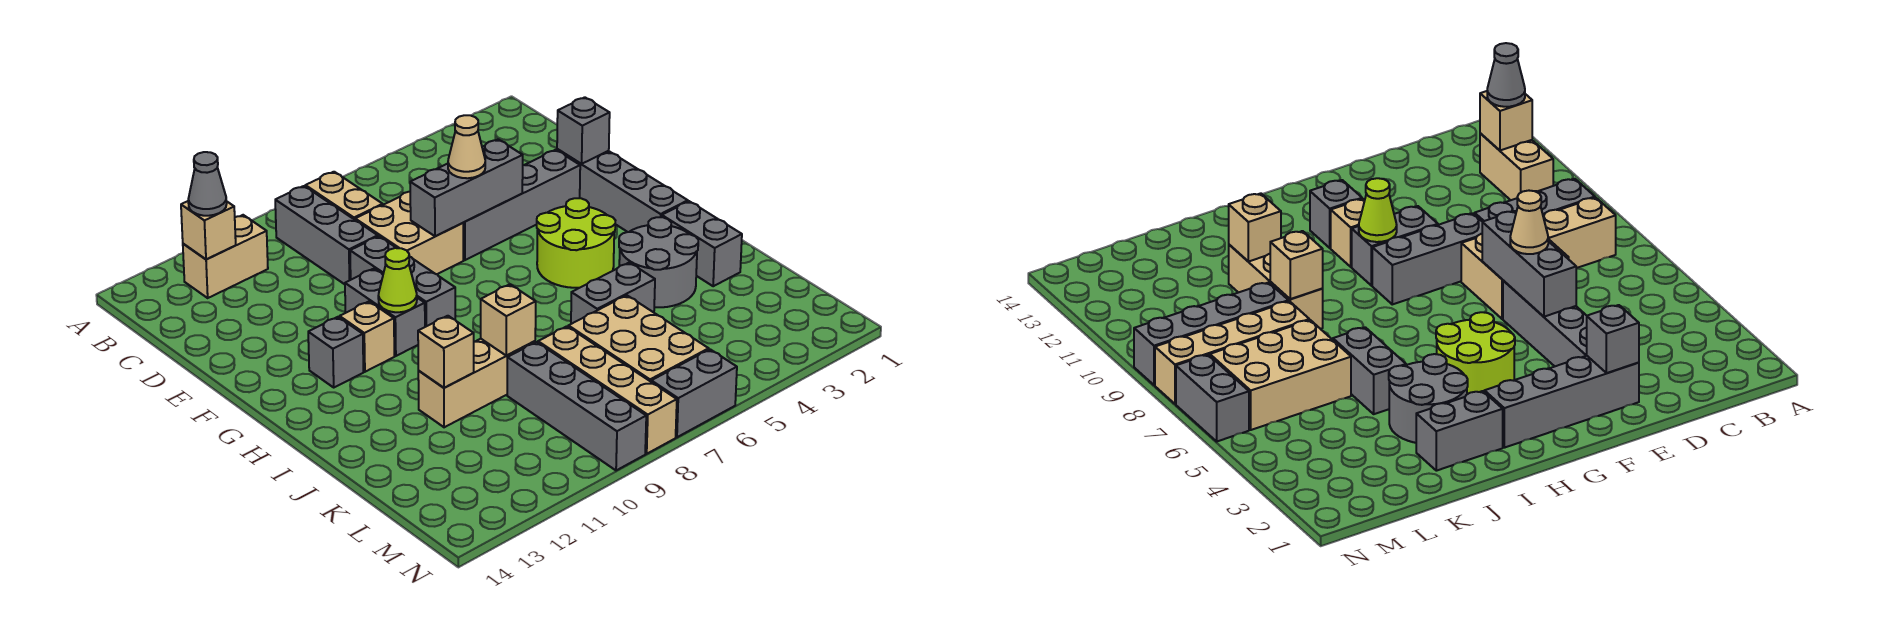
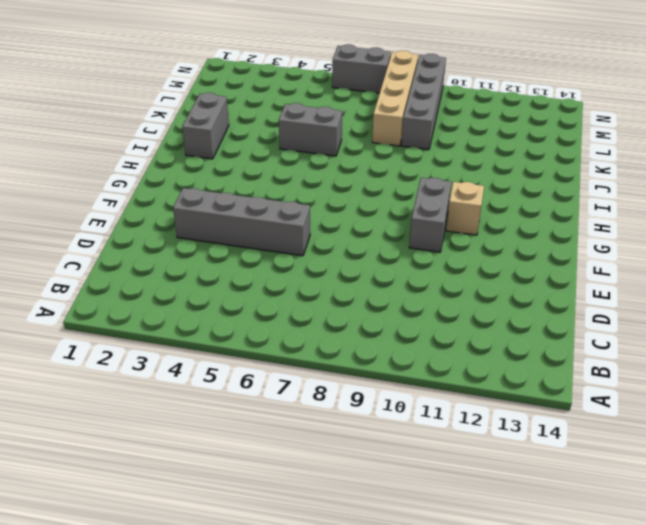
none -> tan 1x2 brick [305,172,383,220]
none -> grey 1x3 brick [275,186,378,284]
none -> tan 1x2 brick [183,215,268,298]

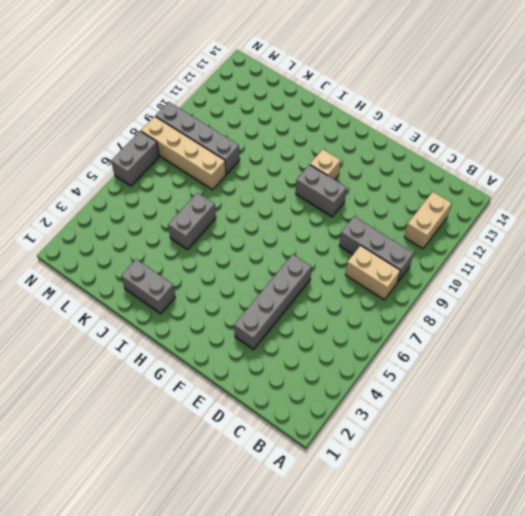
none -> tan 2x2 brick [355,192,463,274]
none -> grey 1x4 brick [557,149,688,232]
none -> grey 1x3 brick [350,236,455,327]

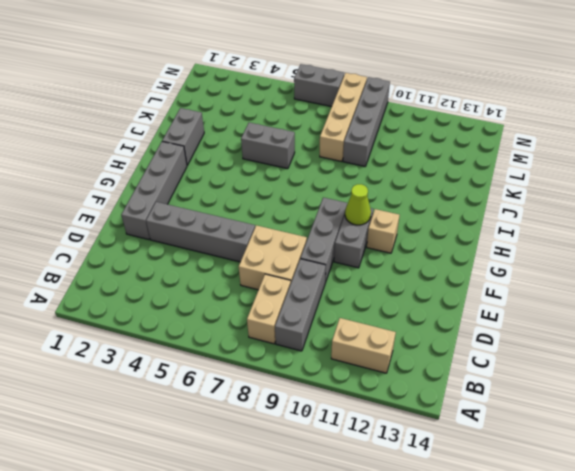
none -> lime 2x2 round brick [537,198,615,288]
none -> grey 1x1 brick [308,317,363,387]
none -> grey 2x2 round brick [619,217,698,307]

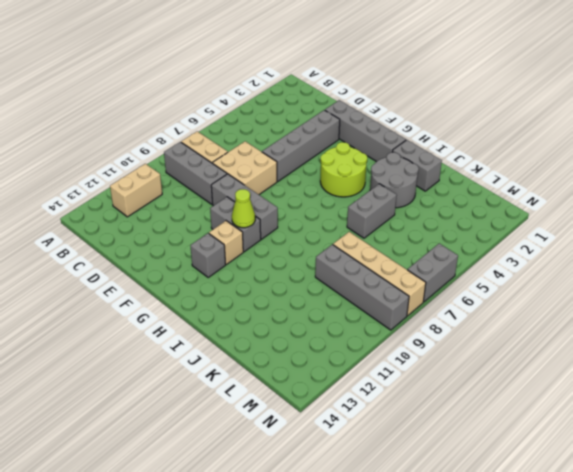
none -> tan 1x3 brick [418,339,535,427]
none -> tan 2x3 brick [568,295,709,382]
none -> tan 1x1 brick [181,201,236,259]

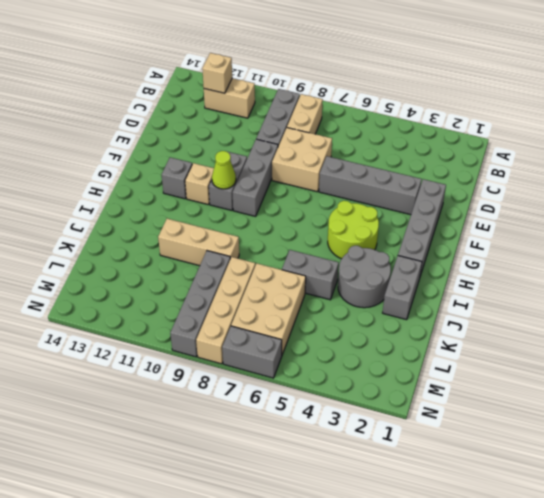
none -> grey 1x1 brick [557,97,610,164]
none -> grey 1x3 brick [410,139,523,236]
none -> tan 1x1 brick [481,284,536,356]

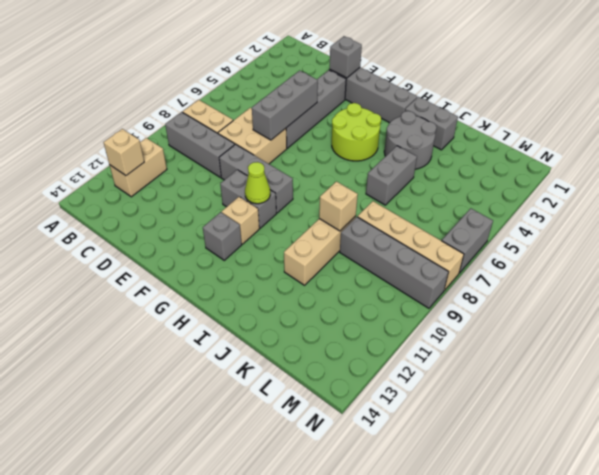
none -> tan 2x3 brick [568,295,709,382]
none -> tan 1x1 brick [418,316,474,388]
none -> grey 1x1 cone [188,152,227,216]

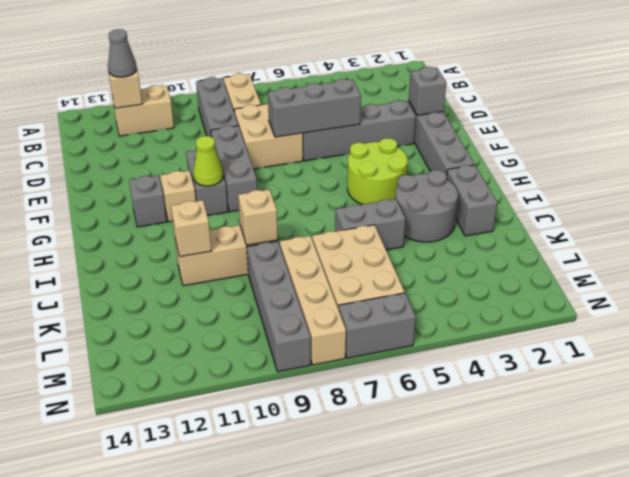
none -> tan 1x1 cone [448,115,485,178]

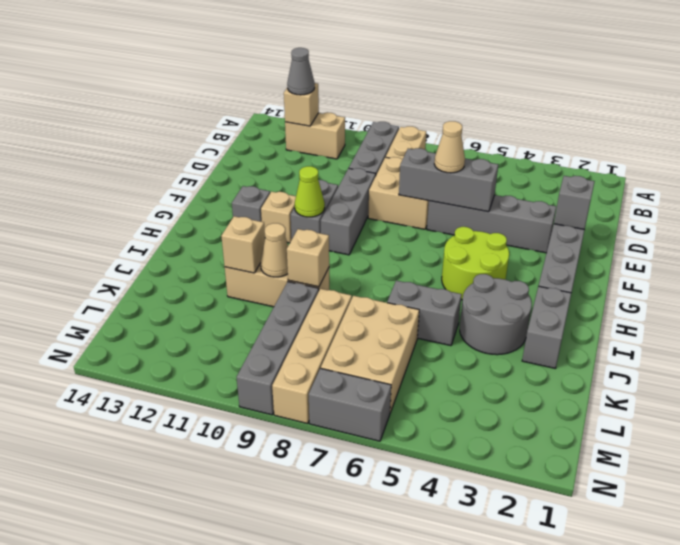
tan 1x1 cone [261,223,288,277] -> none

